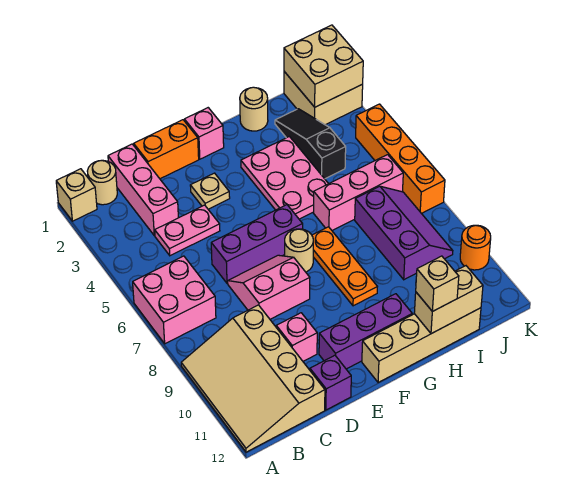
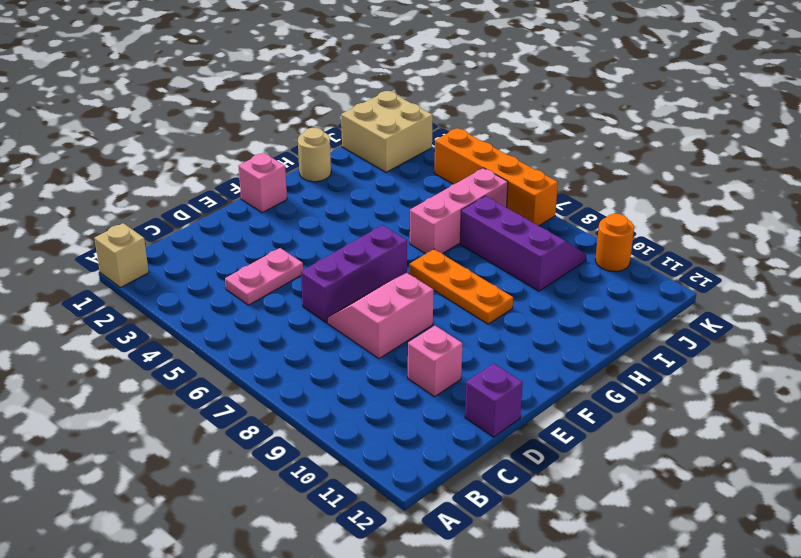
none -> pink 2x2 brick [133,256,216,344]
none -> tan 3x4 slope [181,305,325,452]
none -> tan 1x1 round brick [87,160,117,205]

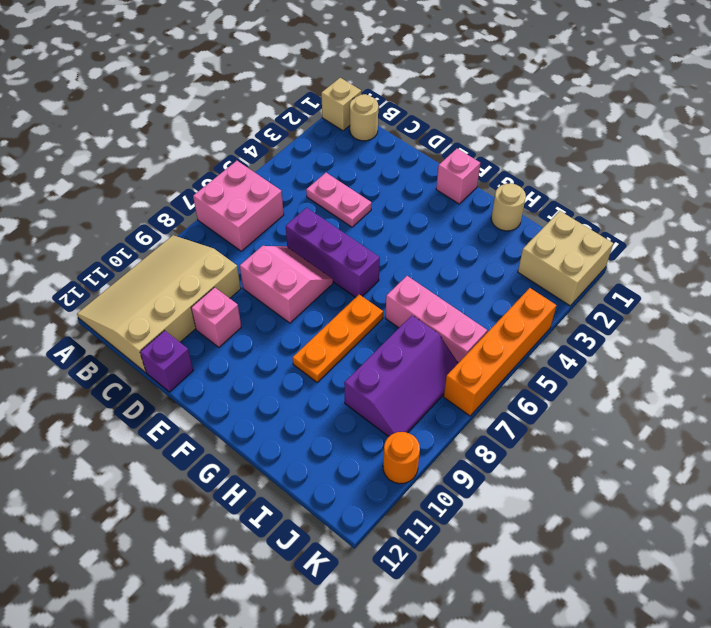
none -> pink 1x3 brick [108,144,178,236]
none -> orange 1x2 brick [134,120,199,179]
none -> tan 1x1 plate [190,173,230,209]

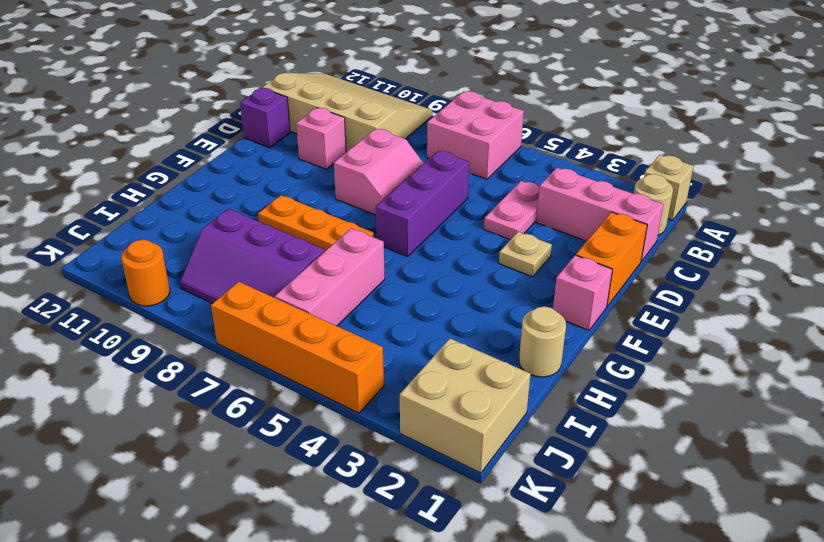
none -> purple 1x3 brick [319,294,412,369]
none -> tan 1x1 round brick [285,229,313,272]
none -> tan 1x4 brick [362,308,481,383]

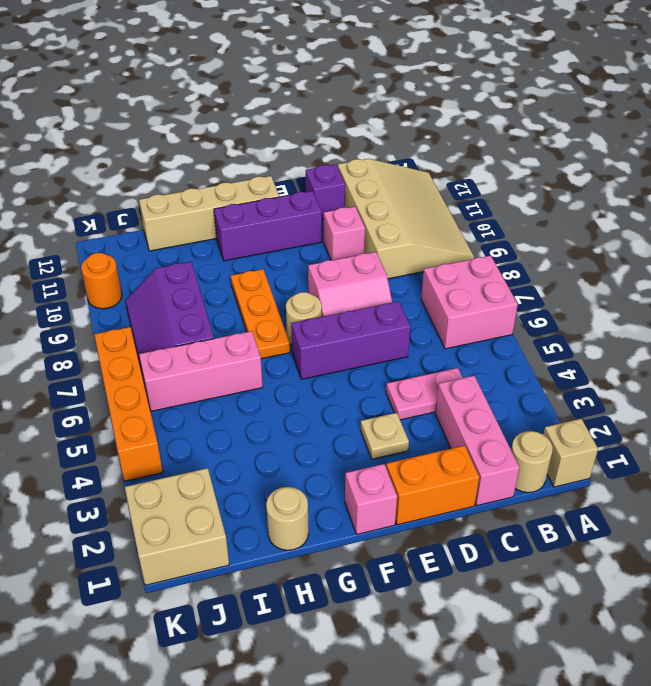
none -> pink 2x3 plate [241,136,328,219]
none -> black 1x3 slope [275,109,346,179]
none -> tan 1x2 brick [414,266,483,334]

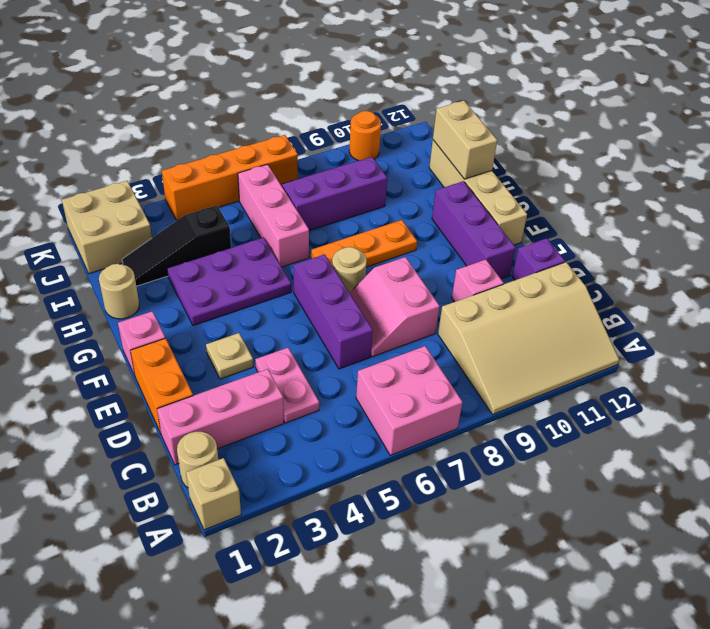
purple 2x3 plate [167,237,291,326] -> pink 2x3 plate [241,136,328,219]
none -> tan 2x2 brick [284,25,363,107]
none -> tan 1x1 brick [416,256,459,312]

